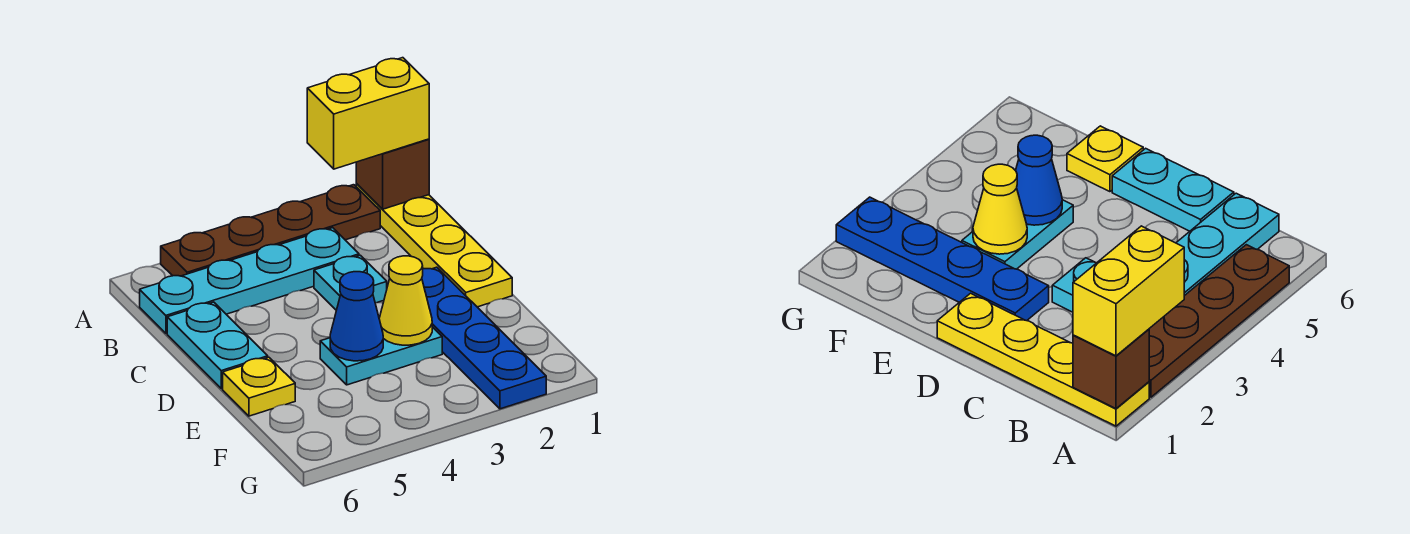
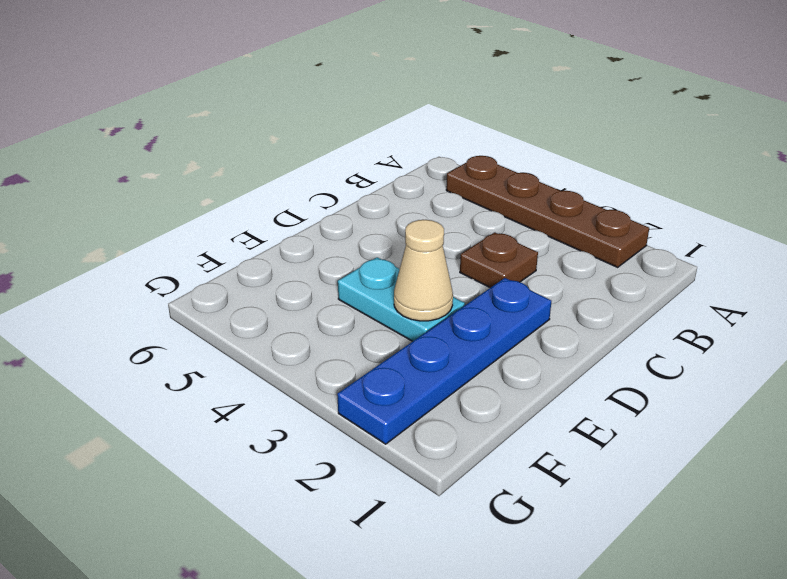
brown 1x1 plate [460,232,538,288] -> cyan 1x1 plate [314,255,387,310]
tan 1x1 cone [394,220,453,321] -> yellow 1x1 cone [379,256,432,345]
none -> yellow 1x4 plate [356,184,512,307]
none -> cyan 1x4 plate [140,228,359,333]
none -> cyan 1x2 plate [167,302,268,389]

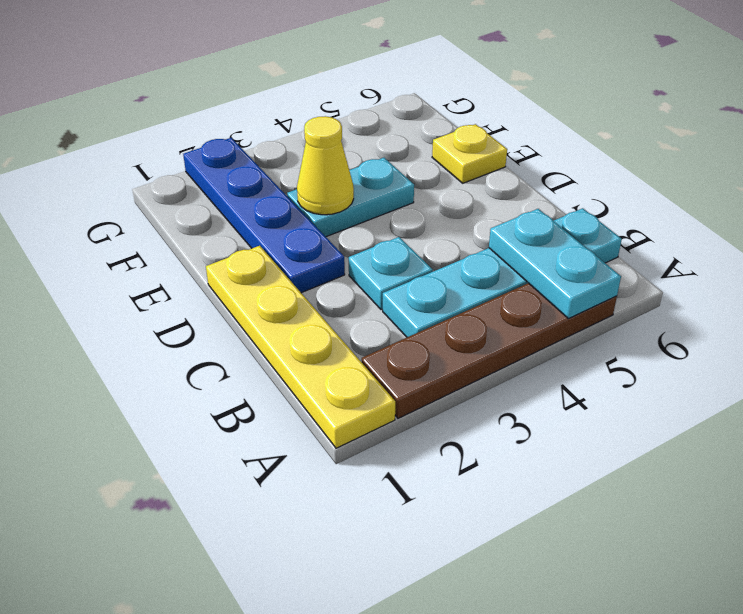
cyan 1x2 plate [489,209,621,319] -> cyan 1x2 plate moved to [167,302,268,389]
none -> brown 1x1 brick [356,139,429,209]
none -> blue 1x1 cone [330,272,383,361]
none -> yellow 1x2 brick [307,58,429,169]

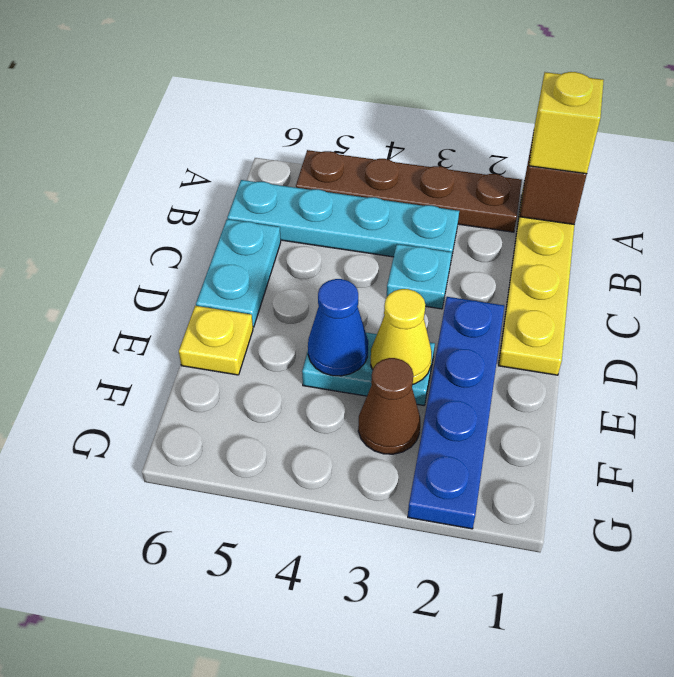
yellow 1x1 brick [529,72,604,174] -> yellow 1x2 brick [307,58,429,169]
brown 1x1 cone [358,358,420,454] -> none

